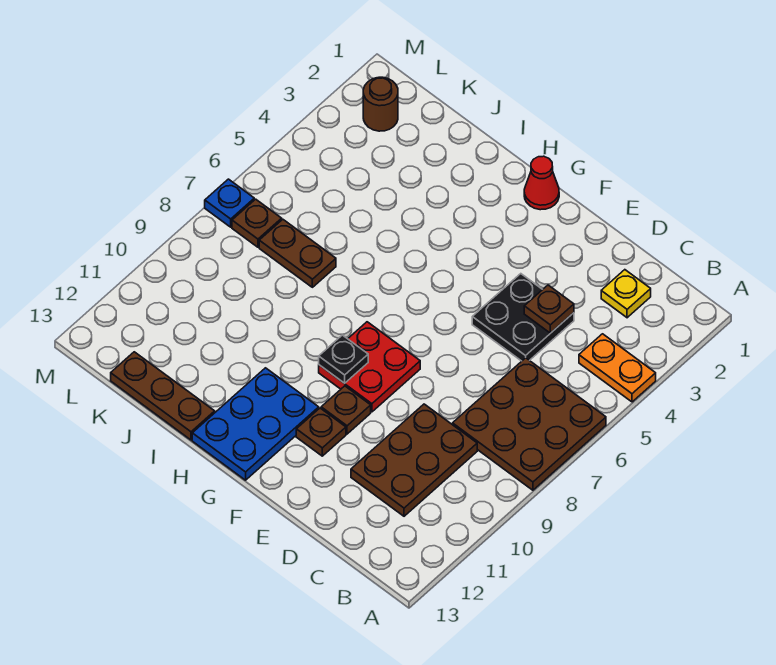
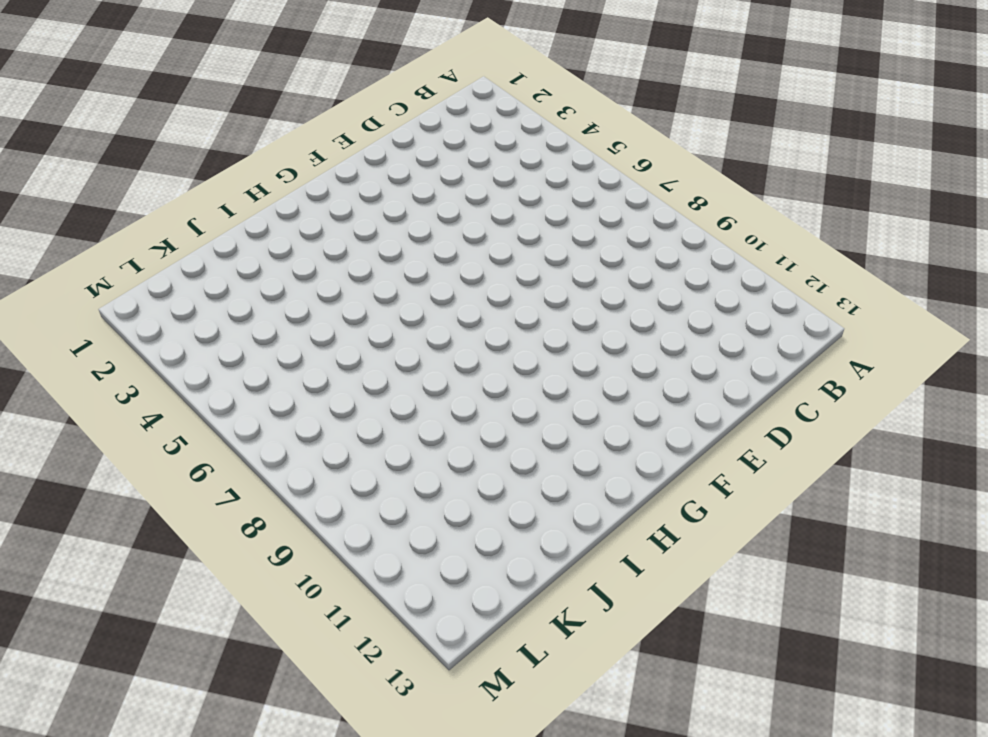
none -> orange 1x2 plate [579,334,656,402]
none -> brown 3x3 plate [453,358,606,490]
none -> yellow 1x1 plate [601,270,651,318]

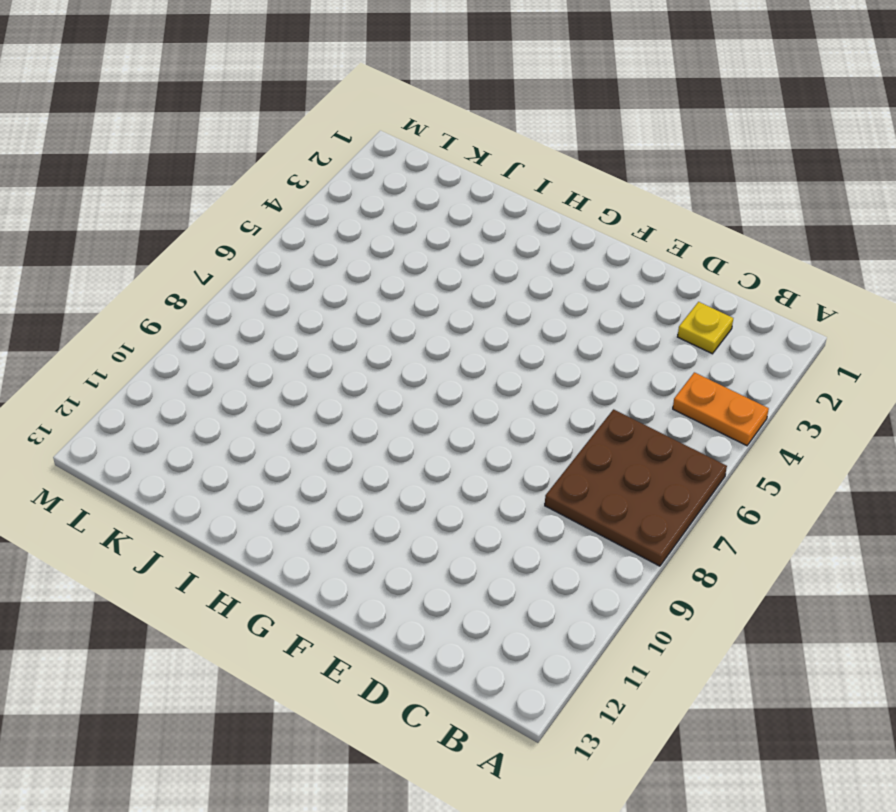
none -> brown 2x3 plate [351,404,477,516]
none -> black 2x2 plate [472,274,574,361]
none -> red 2x2 plate [319,322,420,412]

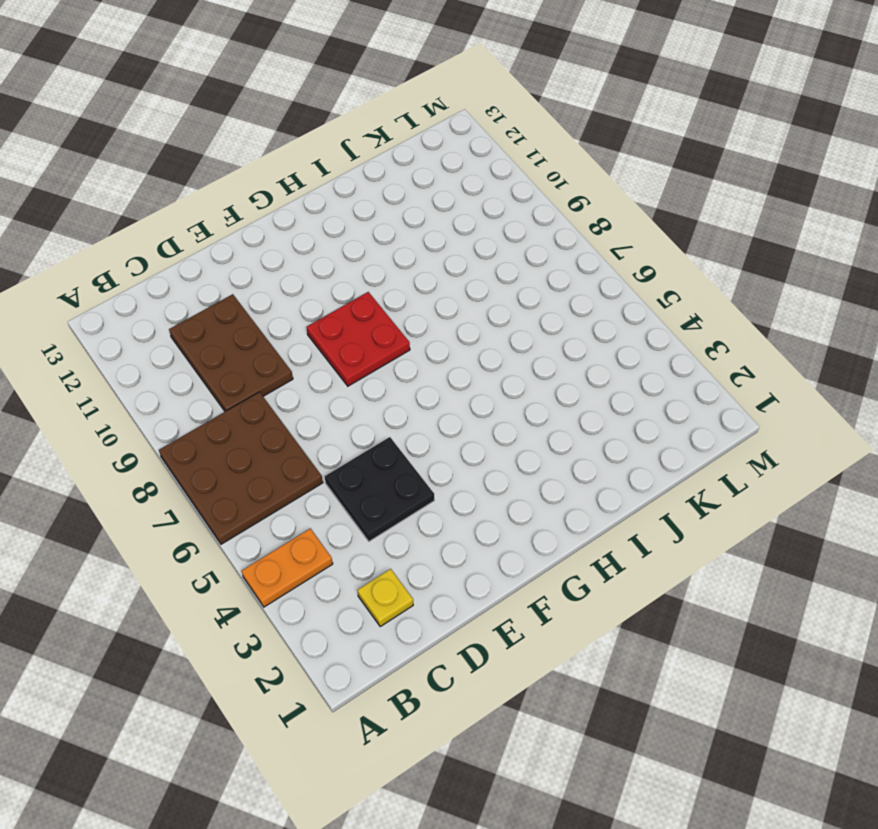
none -> brown 1x1 plate [321,386,371,434]
none -> brown 1x1 plate [296,408,346,456]
none -> red 1x1 cone [524,156,559,210]

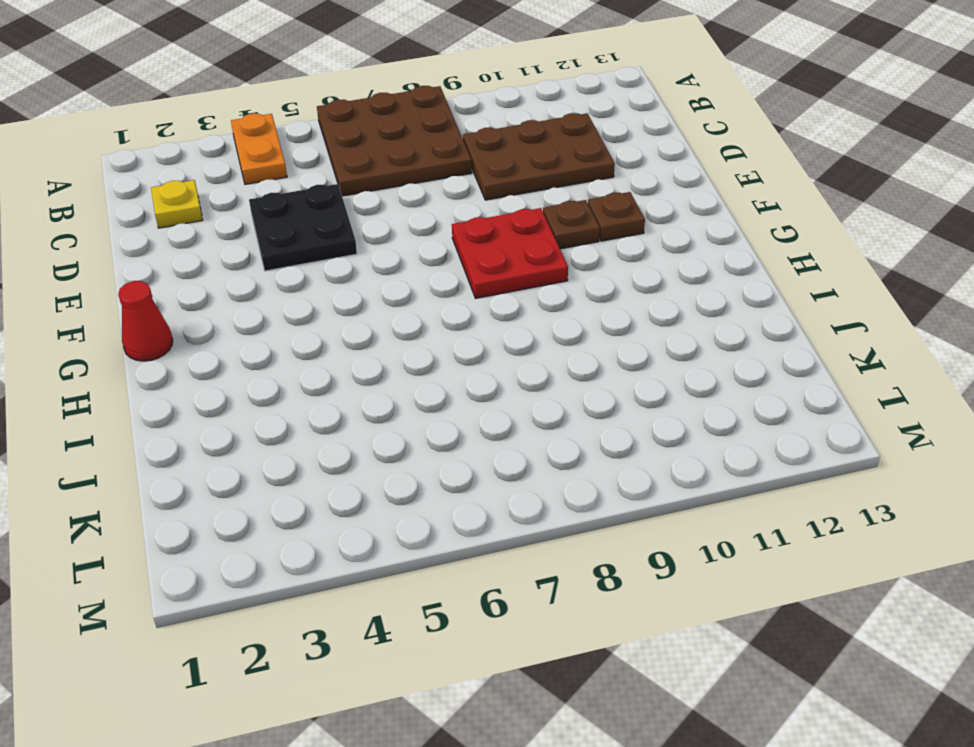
none -> blue 2x3 plate [192,368,319,480]
none -> brown 1x3 plate [111,352,215,440]
none -> brown 1x2 plate [259,219,336,287]

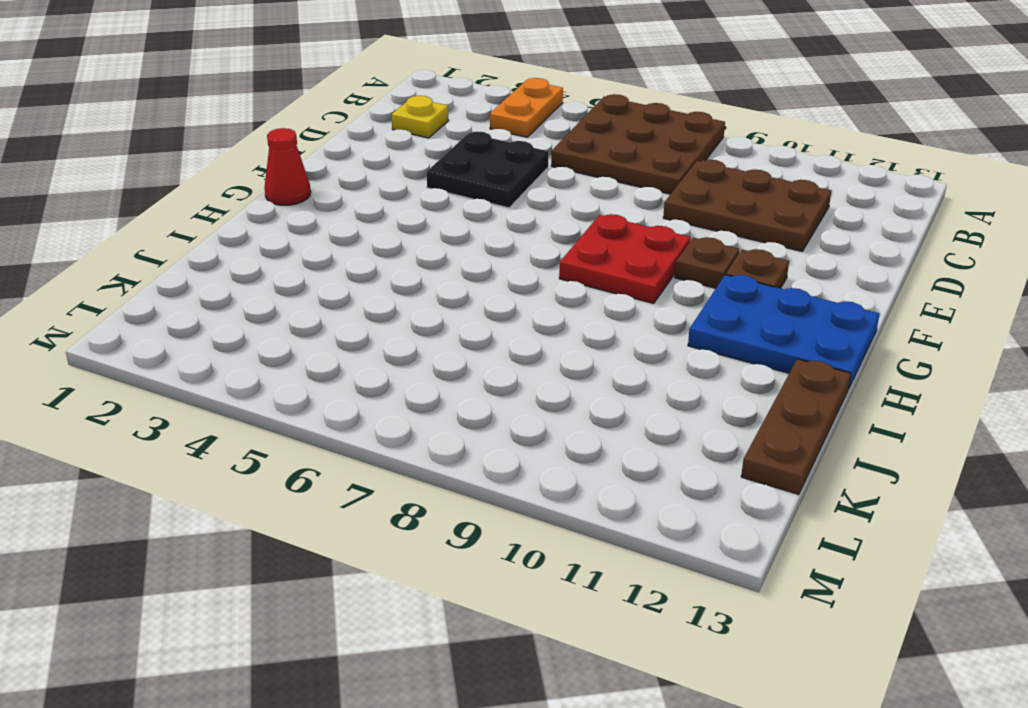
none -> brown 1x2 plate [259,219,336,287]
none -> brown 1x1 round brick [363,77,398,131]
none -> brown 1x1 plate [232,199,282,247]

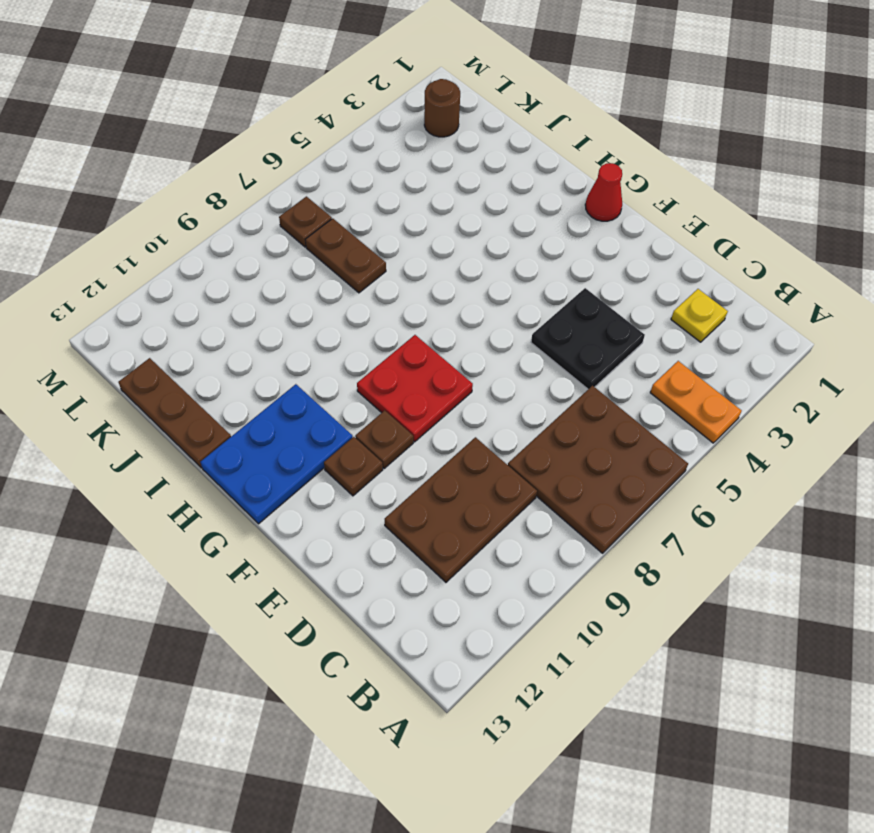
none -> blue 1x1 plate [205,179,254,227]
none -> brown 1x1 plate [524,285,574,333]
none -> black 1x1 plate [319,335,368,383]

